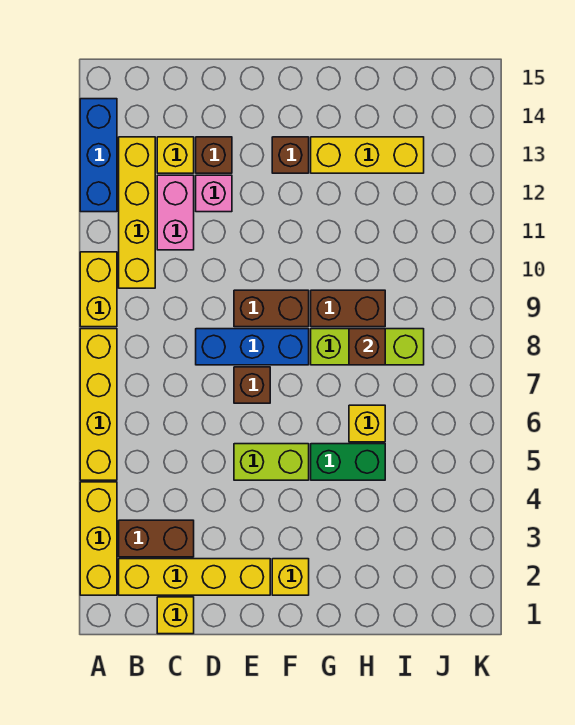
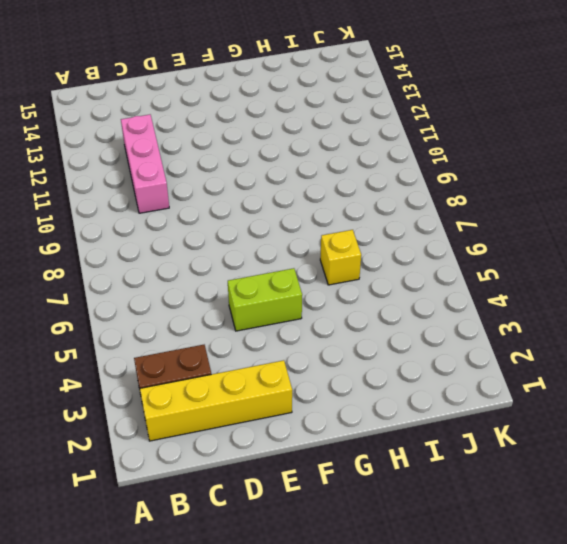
pink 1x3 brick [121,115,169,213] -> pink 1x2 brick [157,175,194,250]
none -> yellow 1x3 brick [80,482,117,595]
none -> yellow 1x4 brick [80,329,117,480]
none -> yellow 1x2 brick [80,252,117,327]

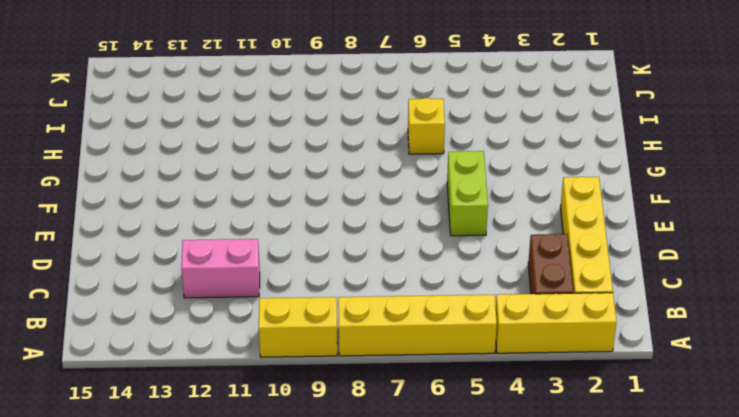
none -> blue 1x3 brick [80,99,117,212]
none -> yellow 1x4 brick [119,137,155,288]
none -> yellow 1x1 brick [157,597,194,634]

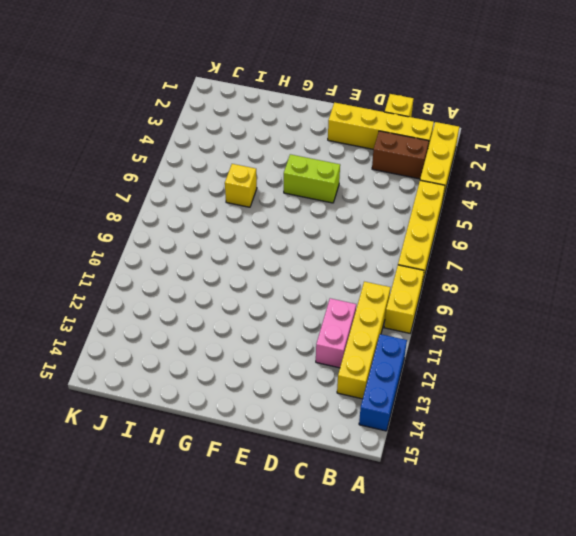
none -> yellow 1x1 brick [157,137,194,173]
none -> blue 1x3 brick [196,329,309,365]
none -> pink 1x1 brick [196,175,232,212]

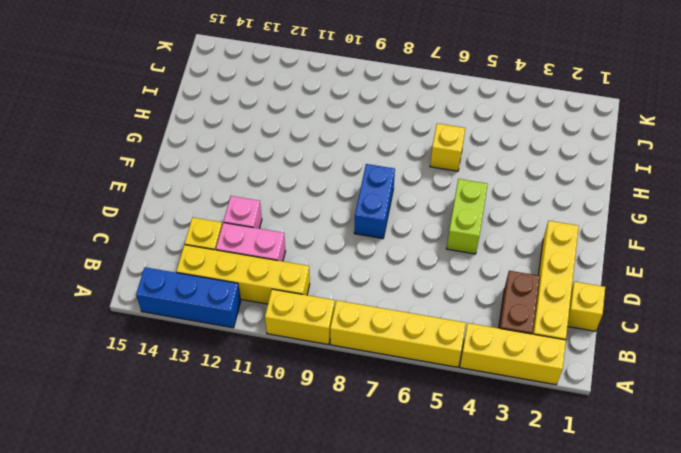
blue 1x2 brick [354,164,395,239] -> blue 1x3 brick [196,329,309,365]
none -> brown 1x1 brick [196,137,232,173]
none -> brown 1x1 brick [234,367,270,403]
none -> brown 1x2 brick [234,290,309,327]

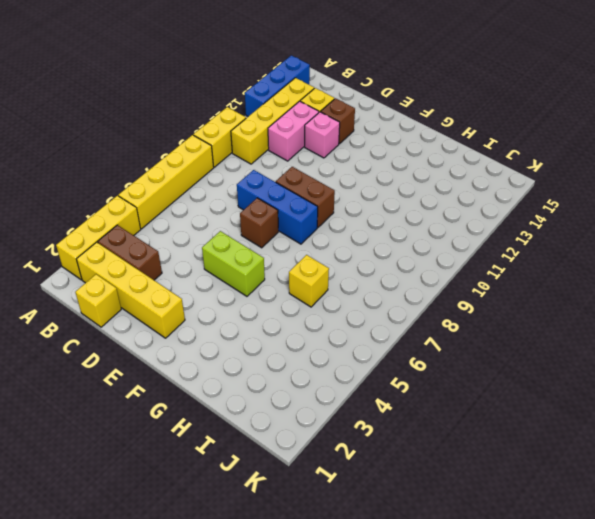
none -> yellow 1x1 brick [272,559,309,595]
none -> brown 1x1 brick [272,137,309,173]
none -> green 1x2 brick [311,444,385,480]

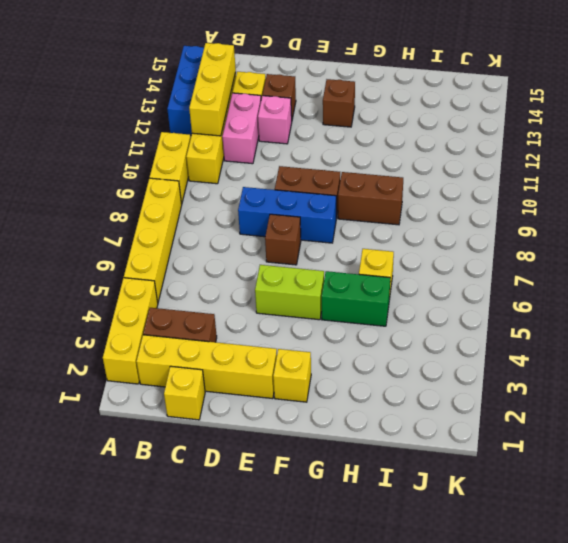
yellow 1x3 brick [189,43,236,136] -> yellow 1x3 brick turned to [311,137,424,173]
none -> lime 1x3 brick [311,329,424,365]
none -> brown 1x1 brick [349,329,385,365]

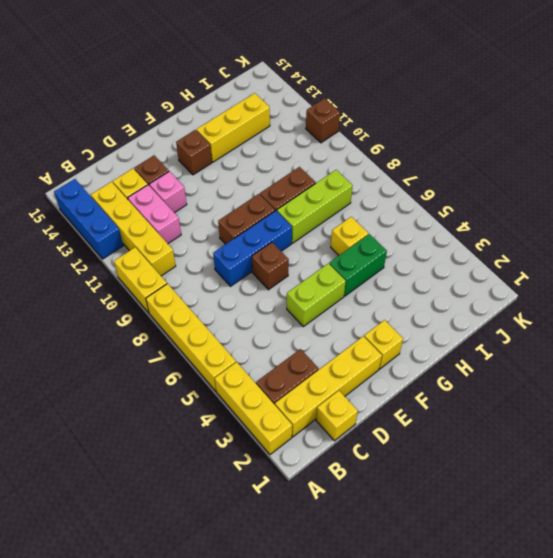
brown 1x1 brick [306,98,340,143] -> brown 1x1 brick moved to [349,329,385,365]

